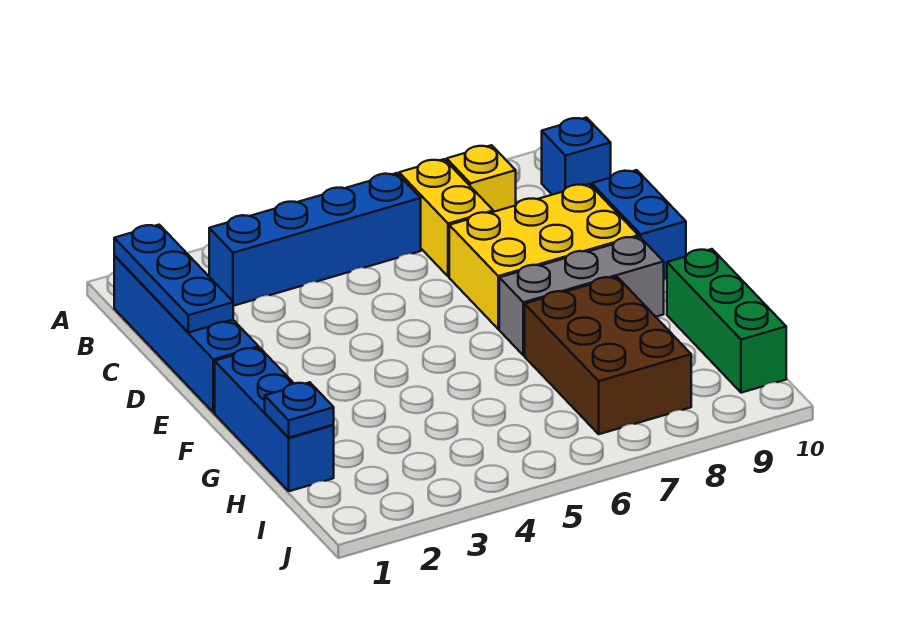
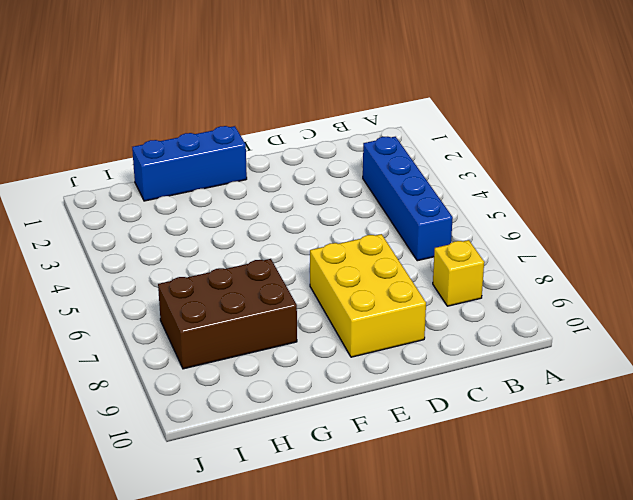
none -> blue 1x4 brick [114,256,259,413]
none -> yellow 1x2 brick [399,159,493,277]
none -> blue 1x1 brick [542,118,611,195]

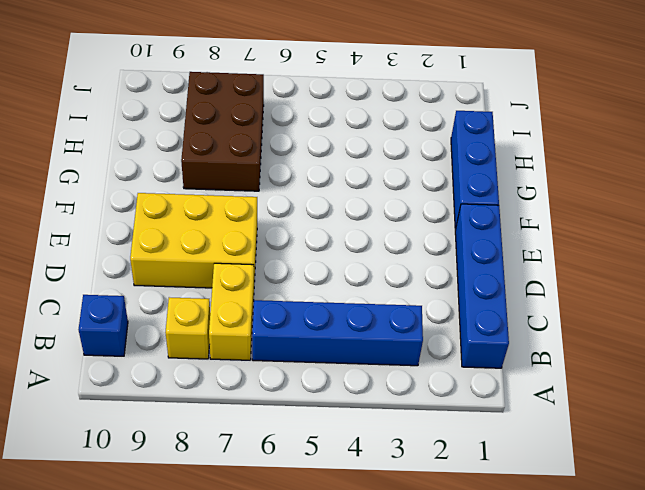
none -> blue 1x2 brick [592,170,686,280]
none -> grey 1x3 brick [499,237,664,355]
none -> green 1x3 brick [667,249,786,393]

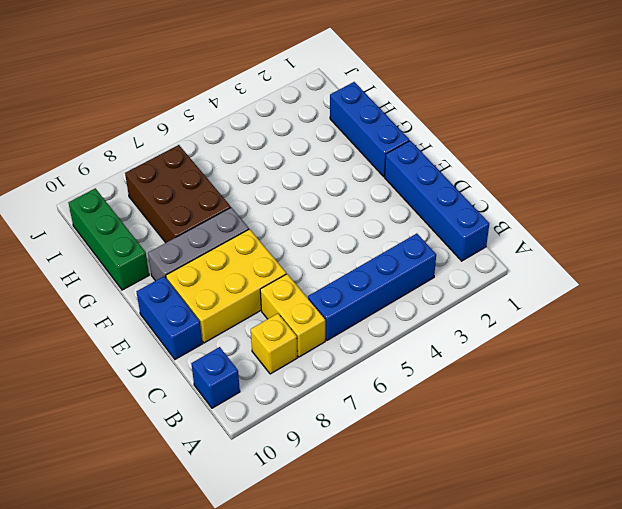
none -> blue 1x3 plate [114,225,233,333]
none -> blue 1x1 plate [265,382,334,438]

